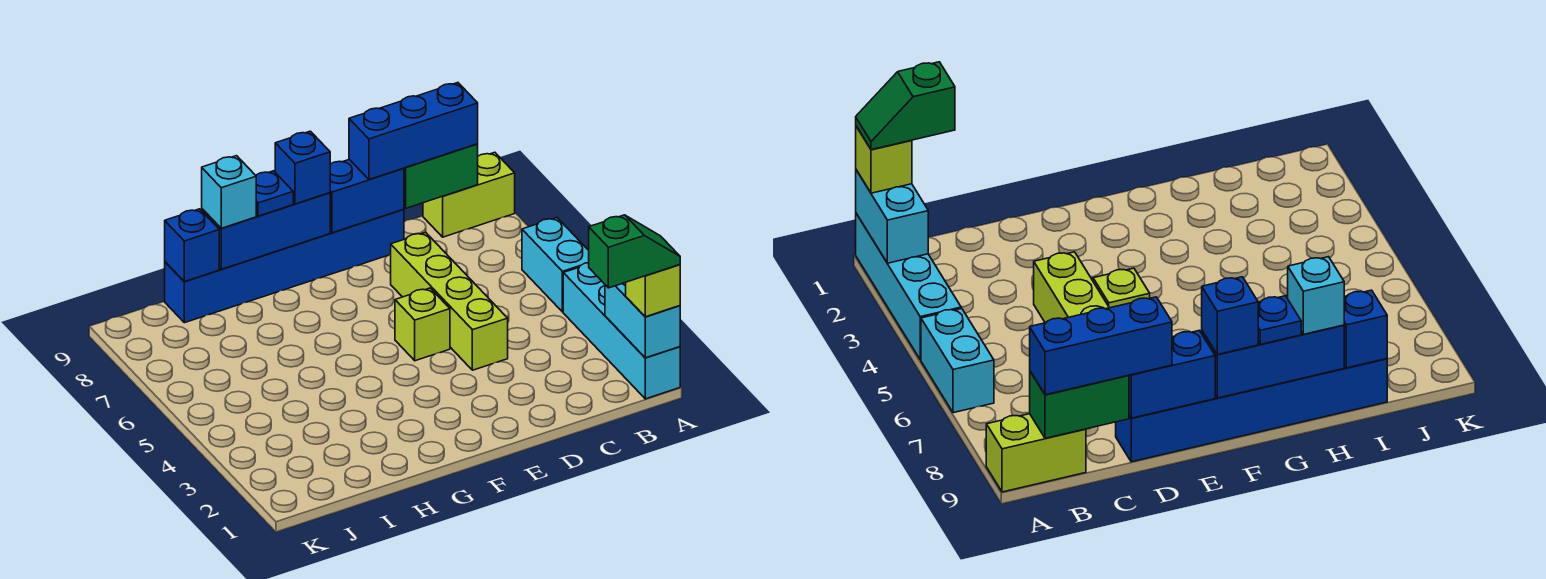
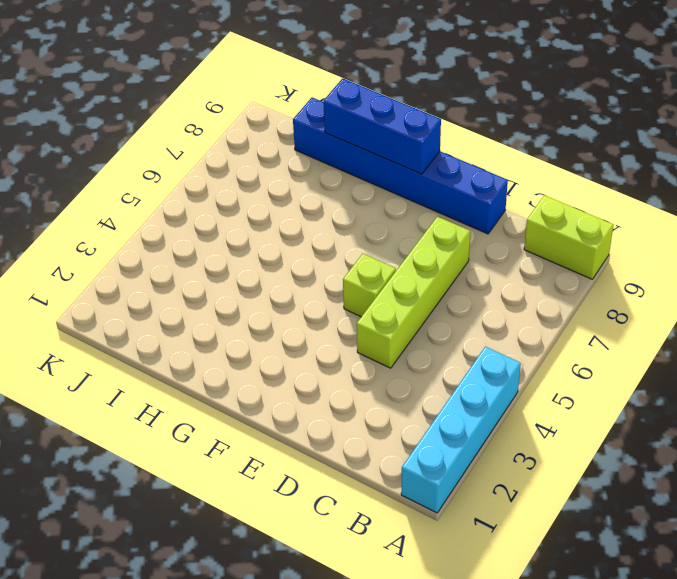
none -> cyan 1x2 brick [522,218,589,312]
none -> cyan 1x2 brick [605,283,680,358]
none -> green 1x2 brick [404,144,478,208]

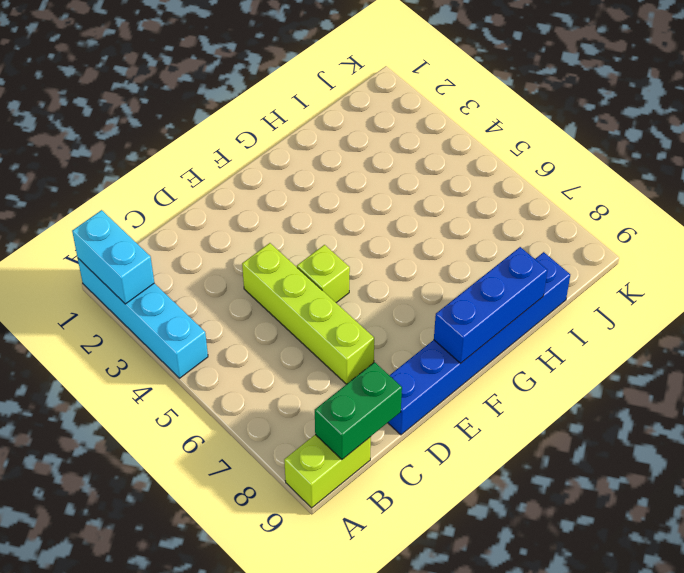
none -> cyan 1x2 brick [522,218,589,312]
none -> blue 1x2 brick [330,159,404,233]
none -> blue 1x1 brick [165,209,219,282]

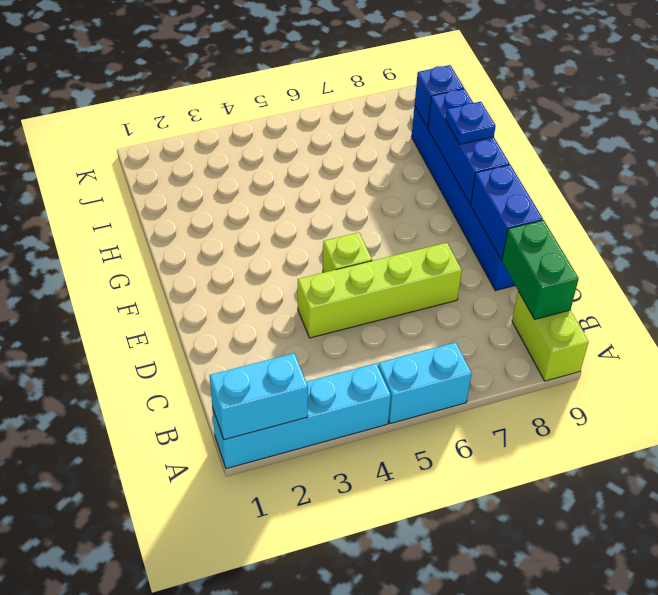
none -> lime 1x1 brick [626,265,680,317]
none -> blue 1x3 brick [349,83,478,179]
none -> blue 1x1 brick [275,131,330,204]

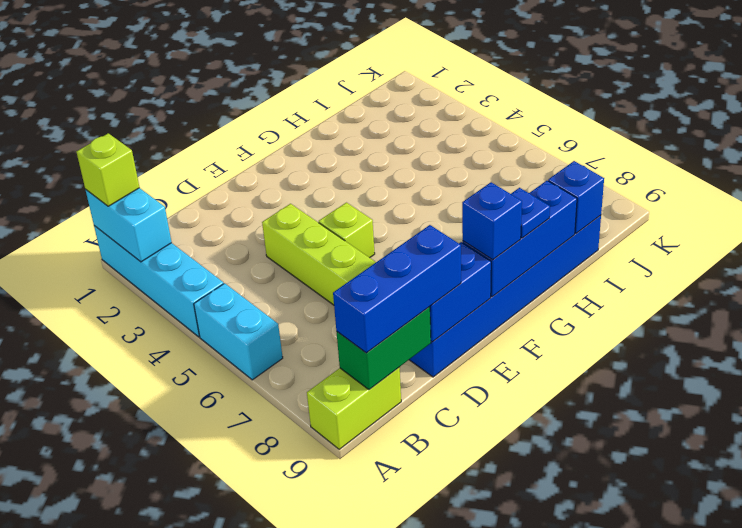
none -> cyan 1x1 brick [202,156,256,228]
none -> green 1x2 slope [589,215,680,288]

